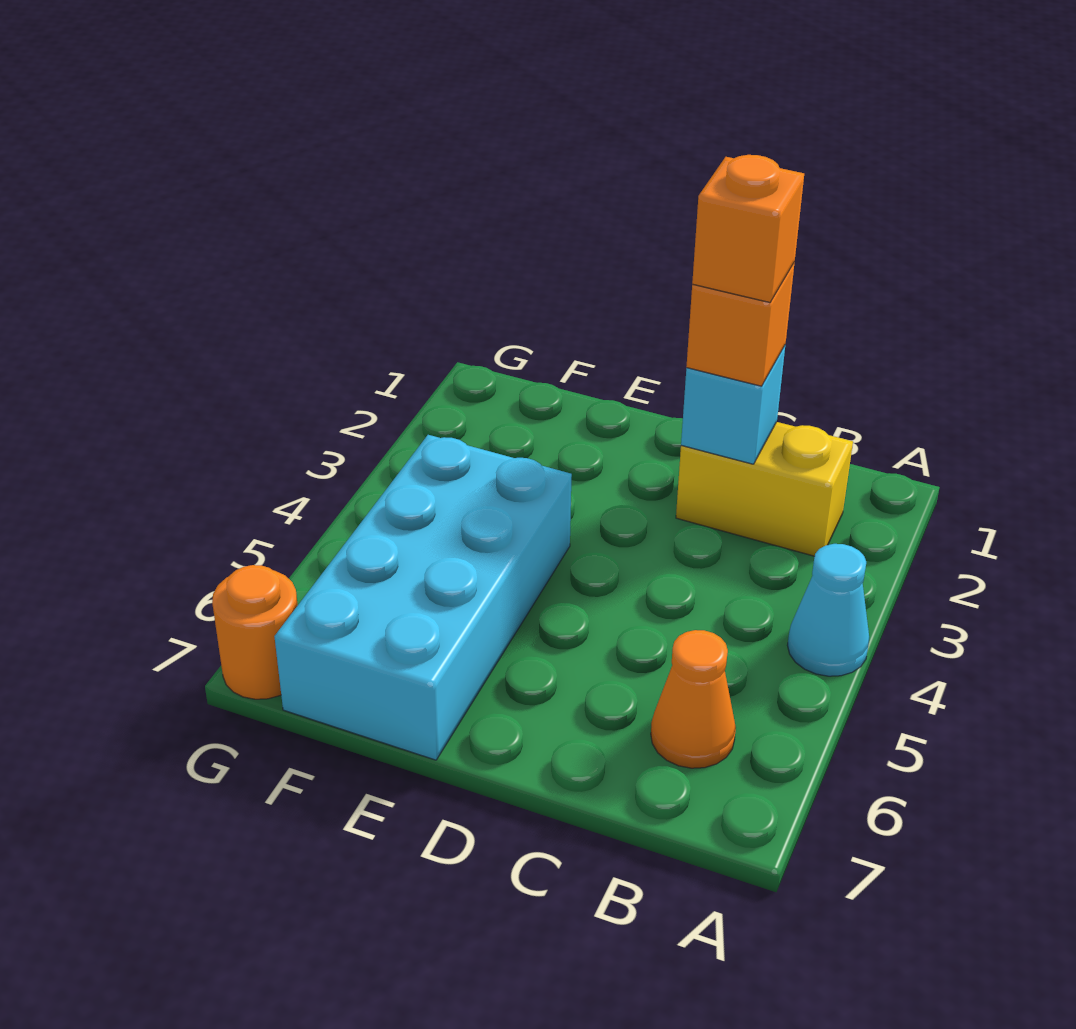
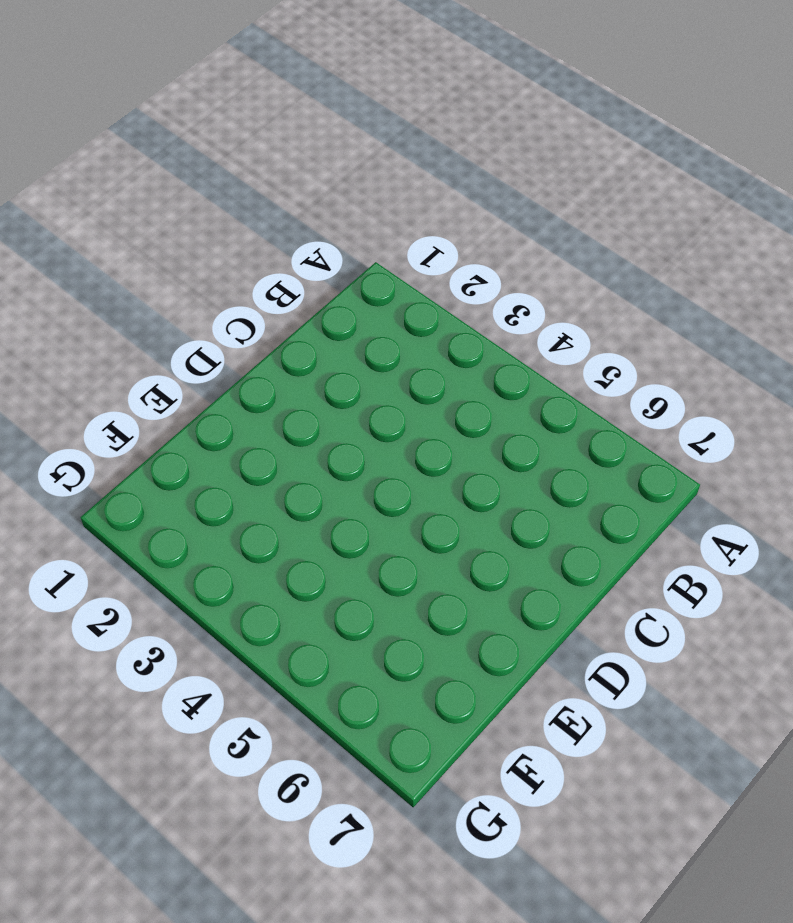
none -> cyan 1x1 cone [787,544,869,676]
none -> yellow 1x2 brick [676,422,853,556]

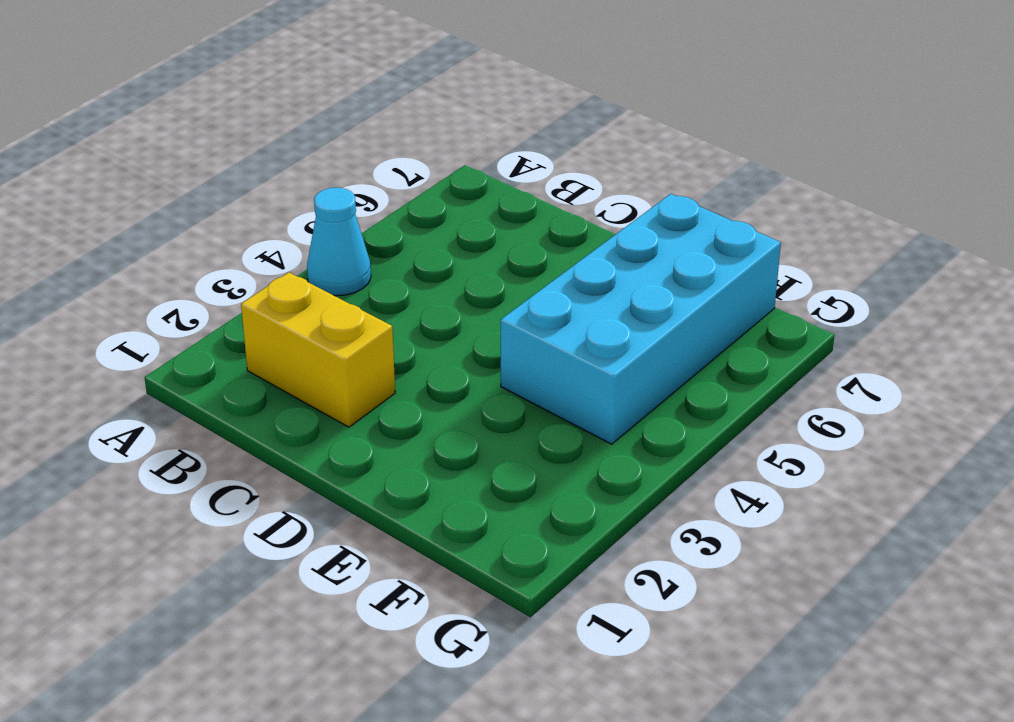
none -> orange 1x1 cone [651,630,736,768]
none -> orange 1x1 round brick [212,565,298,699]

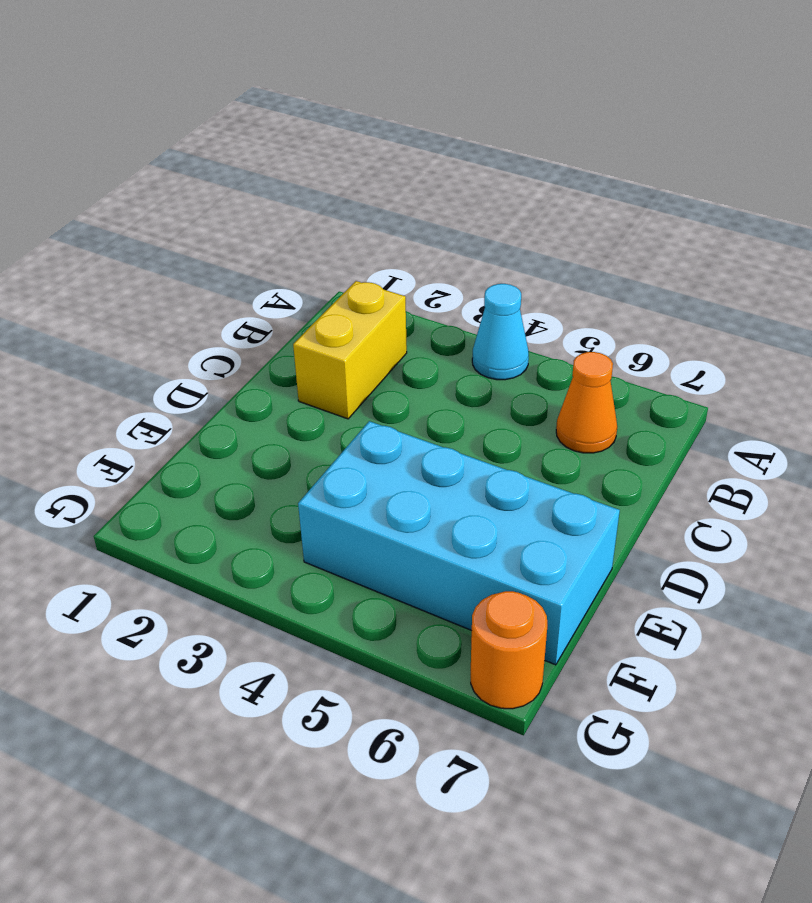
none -> cyan 1x1 brick [681,346,785,464]
none -> orange 1x1 brick [686,262,795,386]

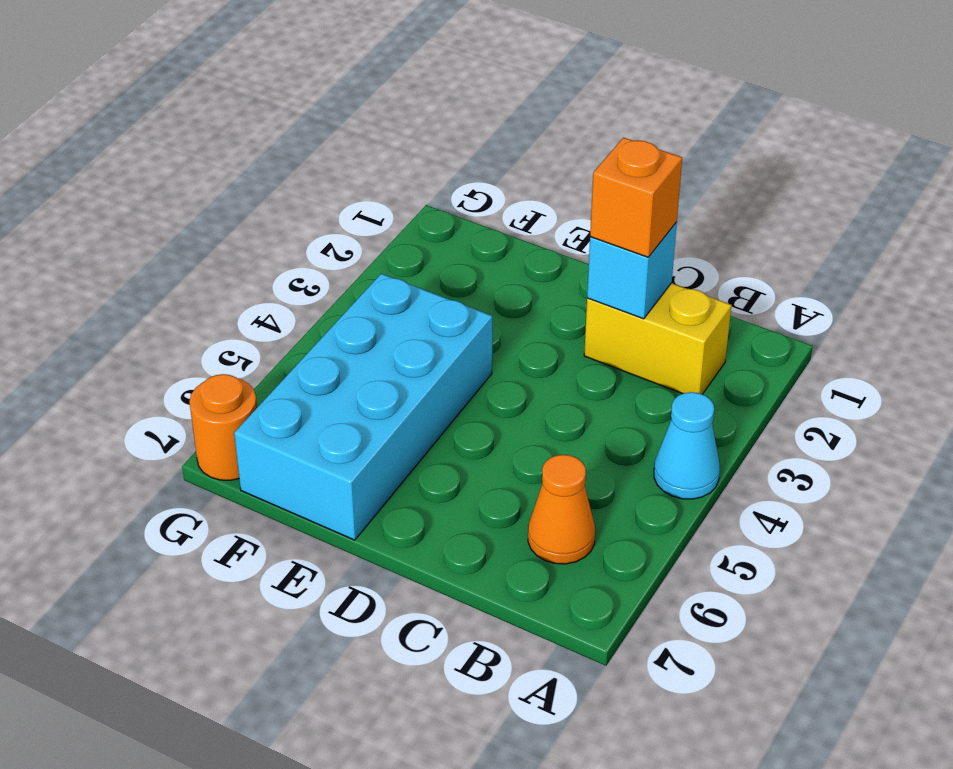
none -> orange 1x1 brick [692,155,804,302]

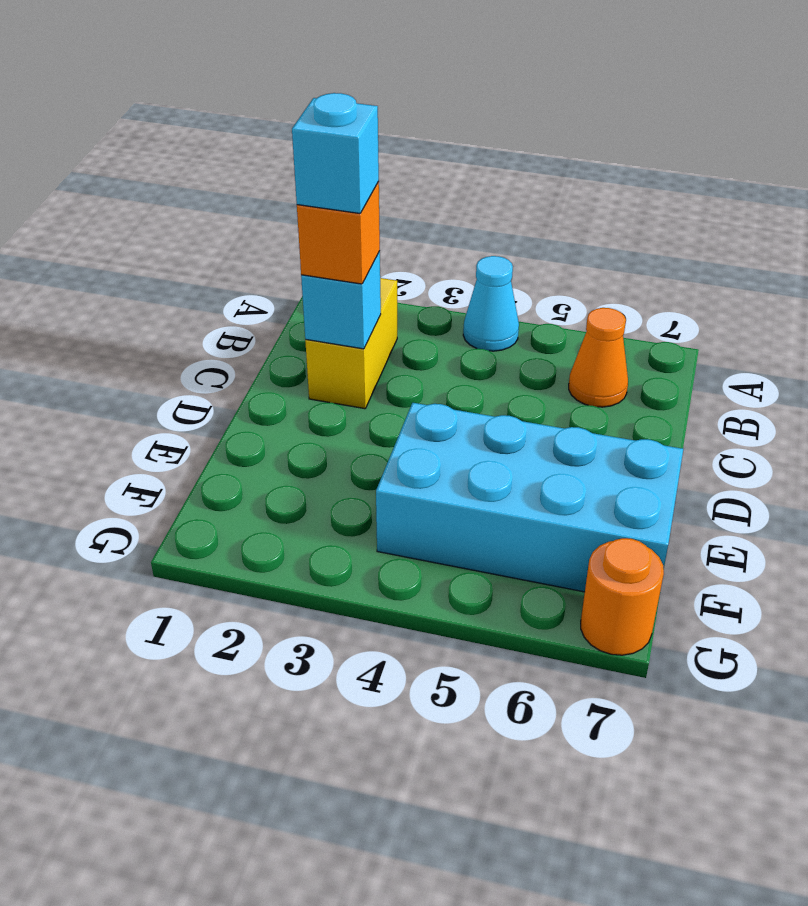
cyan 1x1 brick [292,93,379,213] -> orange 1x1 brick [692,155,804,302]

